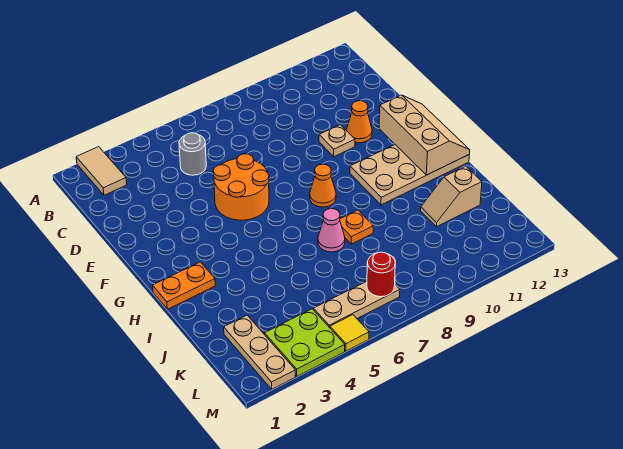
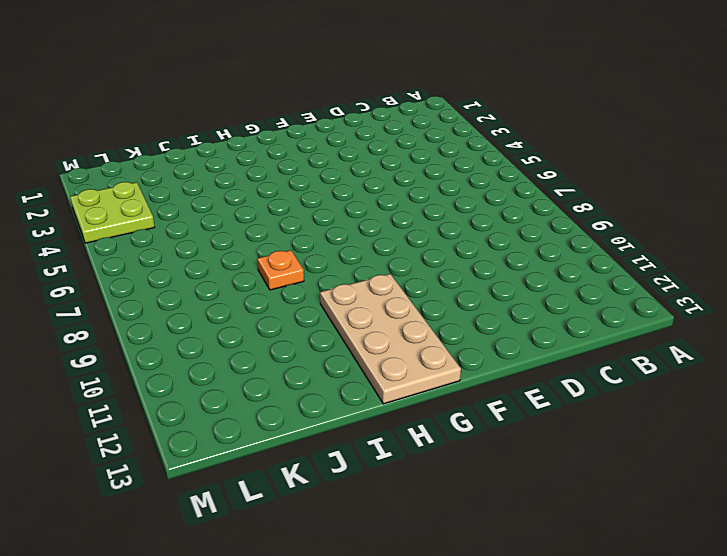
none -> tan 1x2 tile [76,147,127,195]
none -> grey 1x1 round brick [179,133,206,175]
none -> orange 2x2 round brick [213,154,269,220]

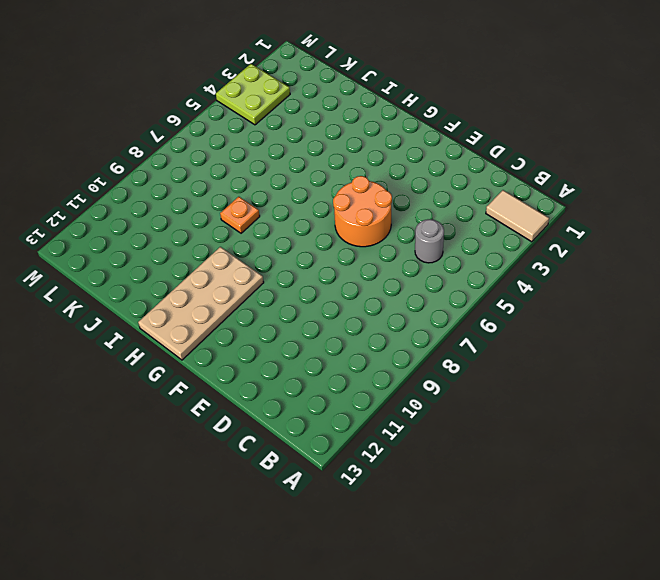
none -> tan 1x1 plate [319,125,355,157]
none -> orange 1x1 cone [346,101,372,143]
none -> orange 1x1 cone [310,164,336,207]

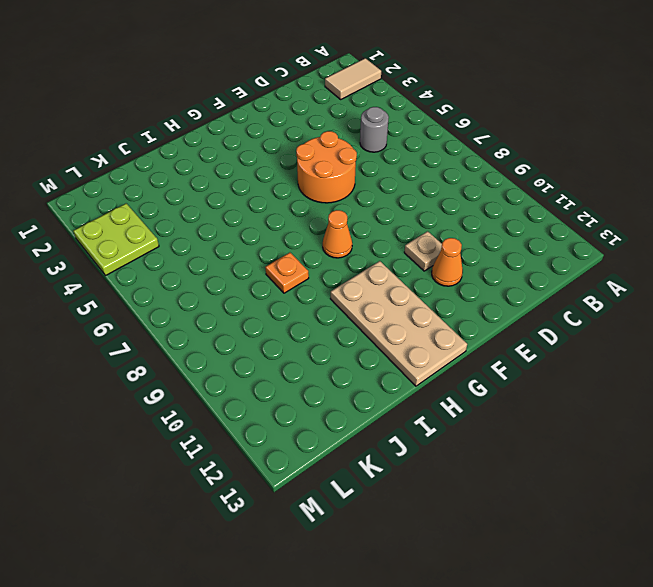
none -> orange 1x2 plate [152,262,215,309]
none -> pink 1x1 cone [318,209,345,252]
none -> tan 1x2 slope [421,166,482,227]

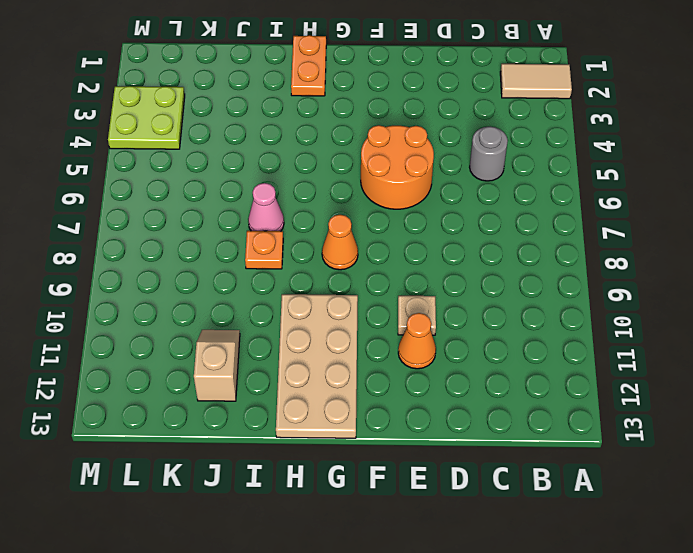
none -> tan 1x3 plate [224,315,295,389]
none -> tan 1x3 plate [313,281,400,328]
none -> yellow 1x1 tile [330,315,369,351]

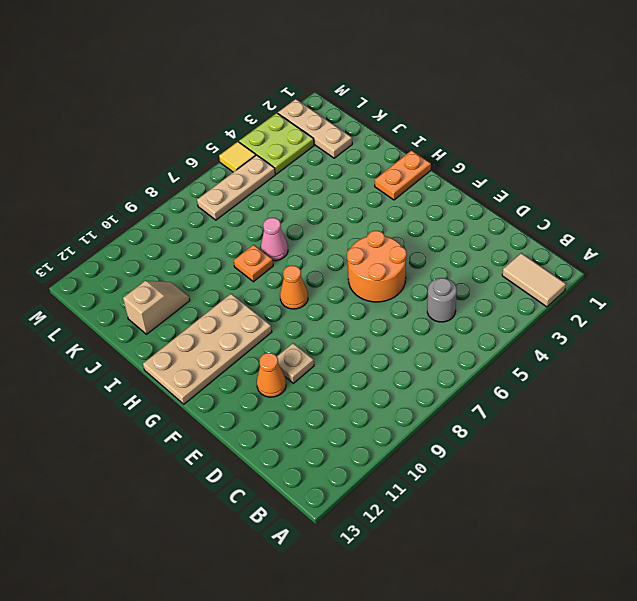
none -> tan 2x3 slope [379,95,470,175]
none -> red 1x1 round brick [367,252,395,297]

